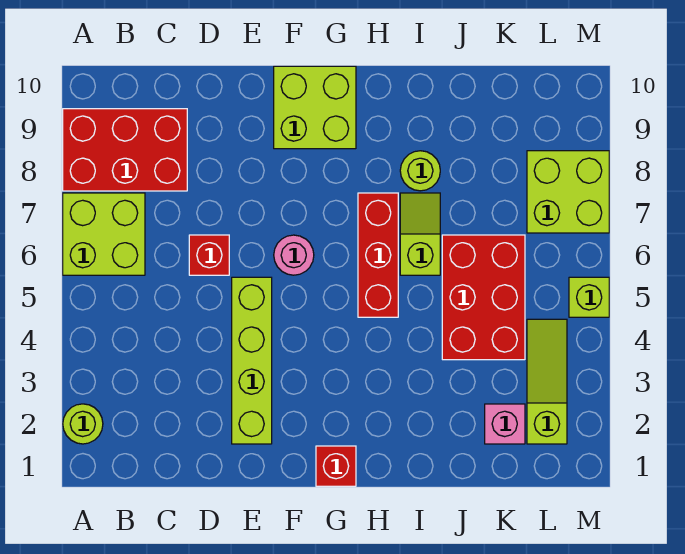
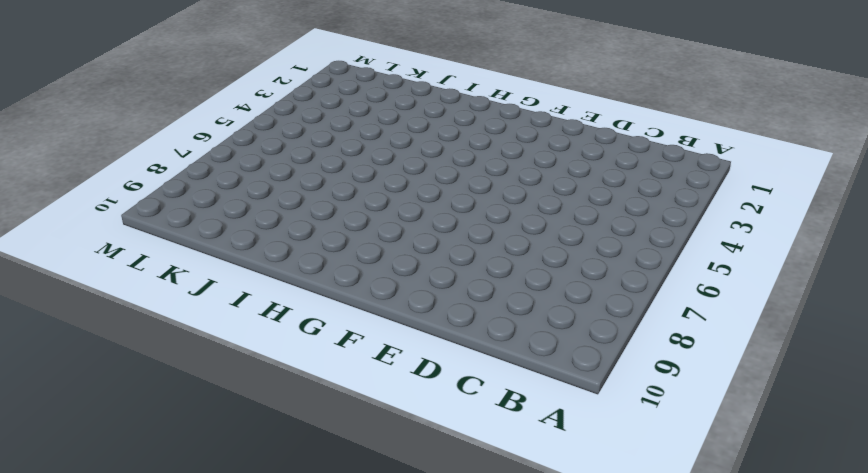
none -> lime 1x1 round brick [63,404,103,444]
none -> lime 2x2 brick [63,193,145,275]
none -> red 2x3 brick [63,109,187,191]

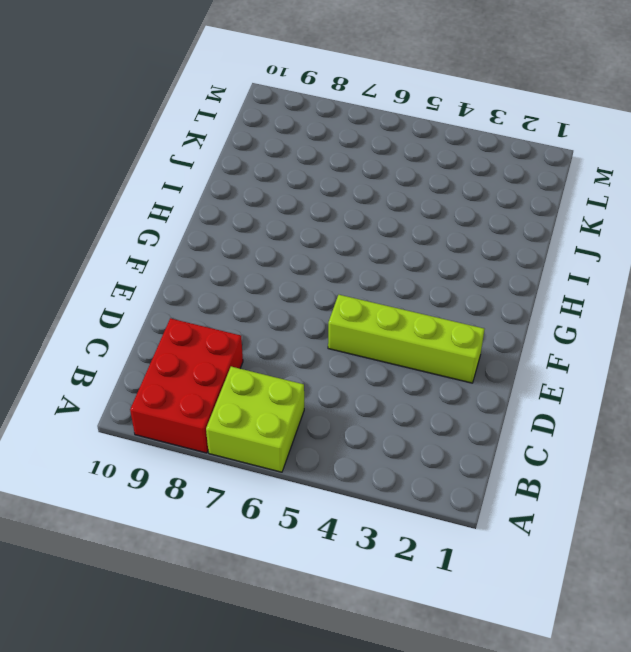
none -> lime 1x1 round brick [63,404,103,444]
none -> red 1x1 brick [189,235,229,275]
none -> pink 1x1 round brick [274,235,314,275]

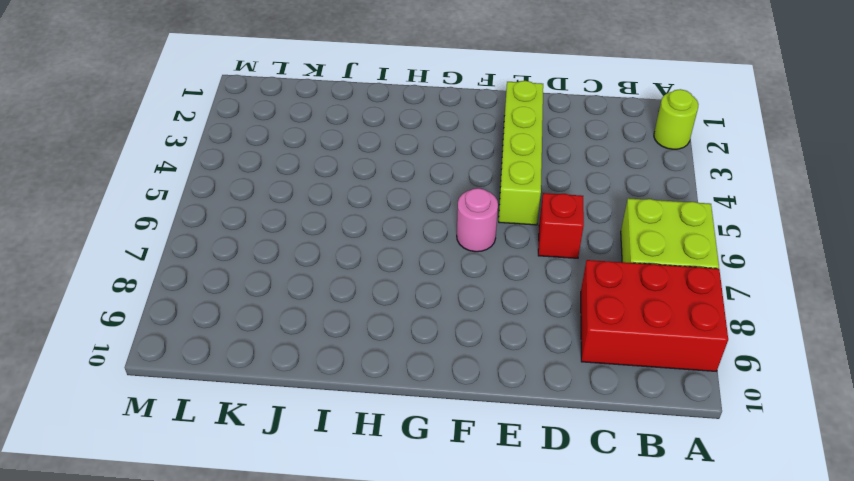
none -> lime 2x2 brick [274,66,356,149]
none -> red 1x1 brick [316,446,356,486]
none -> red 1x3 brick [358,193,398,317]

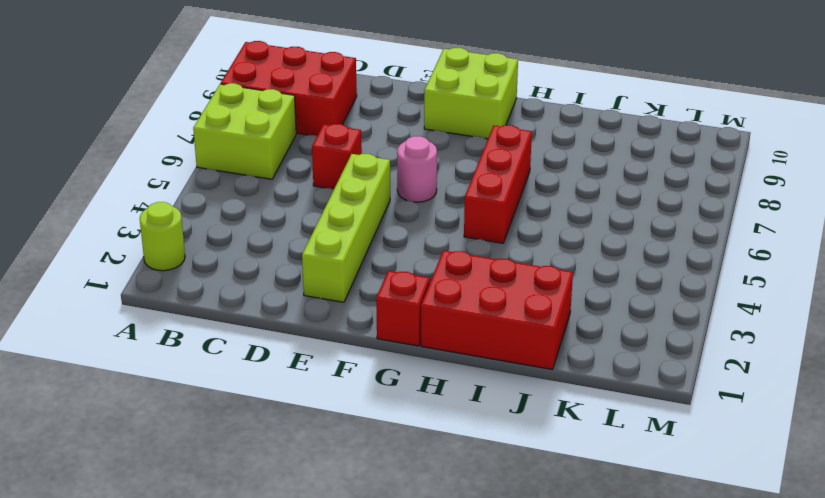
red 2x3 brick [421,250,573,370] -> red 2x3 brick turned to [442,235,525,360]
none -> lime 1x2 slope [400,193,440,275]
none -> lime 1x1 round brick [400,151,440,191]
none -> pink 1x1 brick [485,404,525,444]

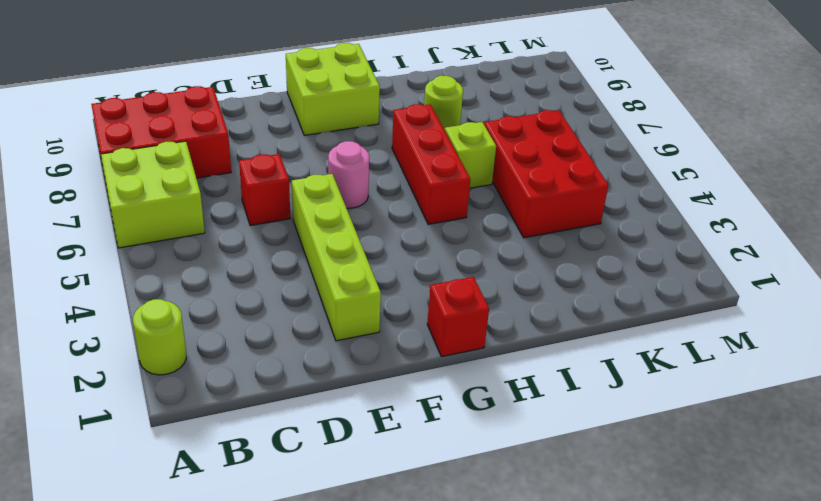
none -> pink 1x1 brick [485,404,525,444]
none -> lime 1x3 slope [527,319,567,444]
none -> lime 2x2 brick [527,151,609,233]

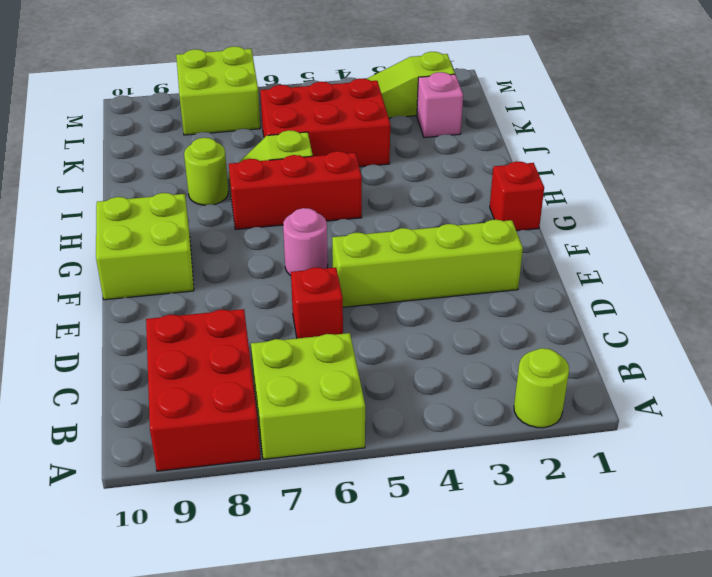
none -> lime 1x1 brick [569,277,609,317]

